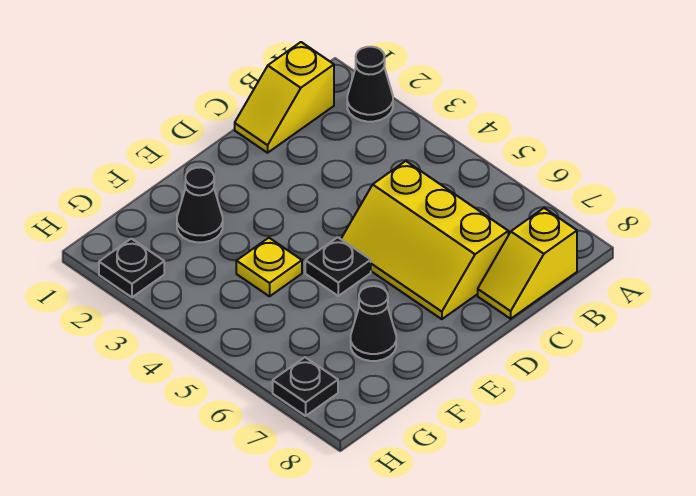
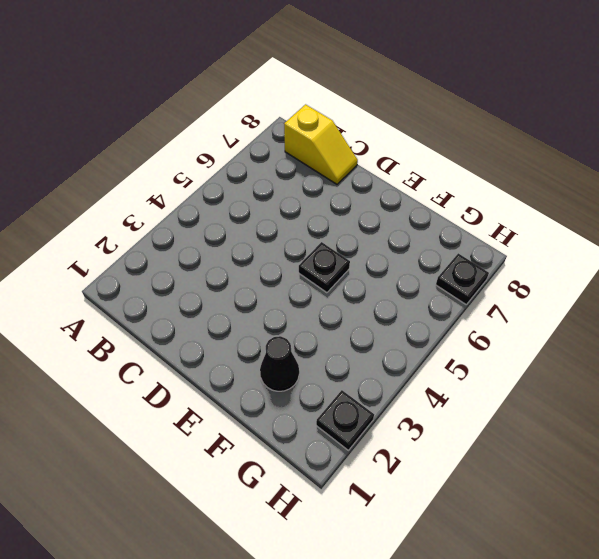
none -> black 1x1 cone [347,47,393,122]
none -> yellow 1x2 slope [235,42,334,153]

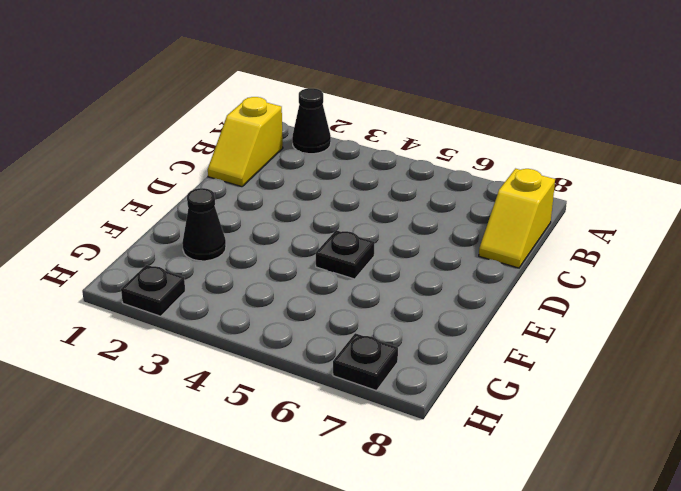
none -> yellow 2x3 slope [341,161,508,319]
none -> yellow 1x1 plate [236,238,302,296]

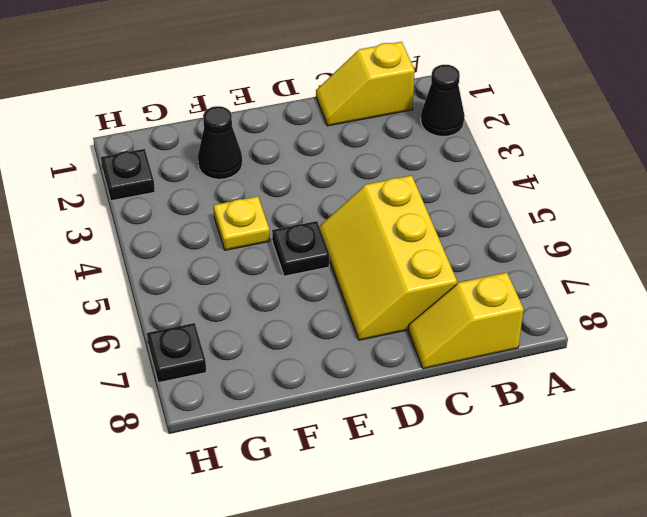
none -> black 1x1 cone [351,286,396,361]

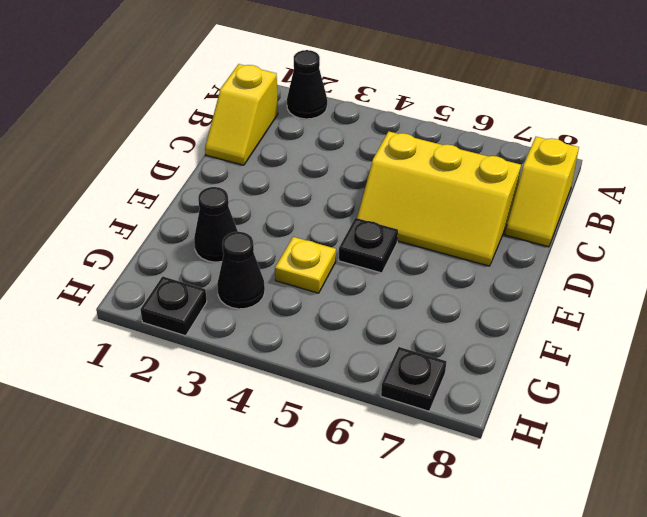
black 1x1 cone [217,232,265,309] -> black 1x1 cone moved to [351,286,396,361]

